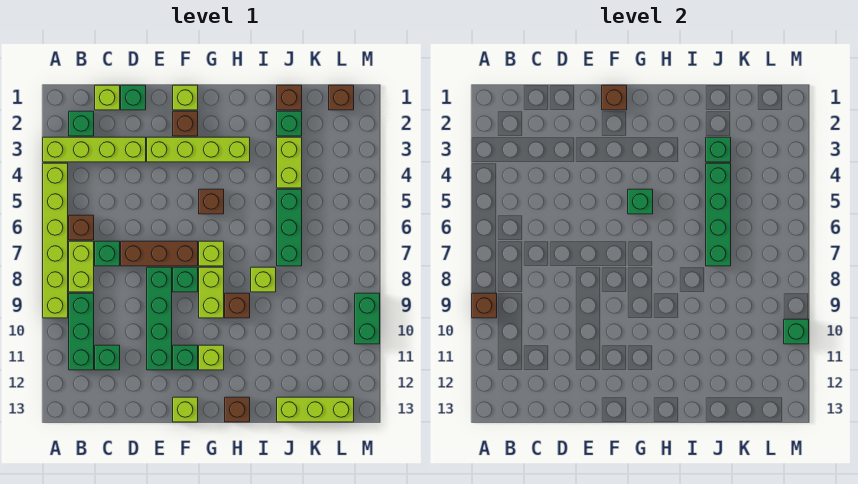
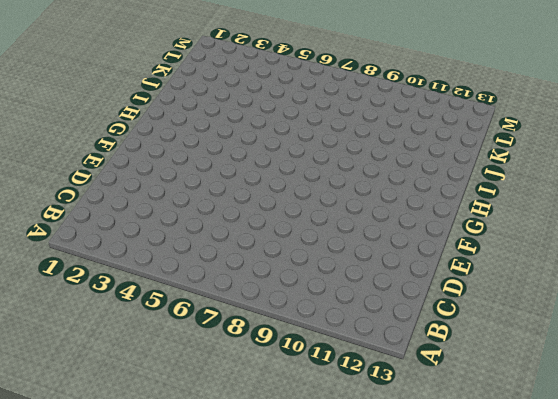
none -> lime 1x4 brick [43,137,146,162]
none -> lime 1x6 brick [43,163,68,318]
none -> green 1x1 brick [69,111,94,136]
none -> brown 1x1 brick [69,215,94,240]

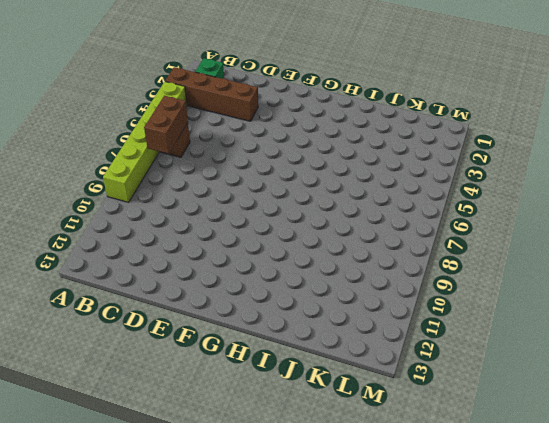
brown 1x4 brick [165,67,258,121] -> lime 1x4 brick [43,137,146,162]
brown 1x2 brick [144,96,188,154] -> none
none -> lime 1x2 brick [69,241,94,292]
none -> green 1x3 brick [69,293,94,370]
none -> lime 1x1 brick [95,85,120,110]
none -> green 1x1 brick [95,241,120,266]

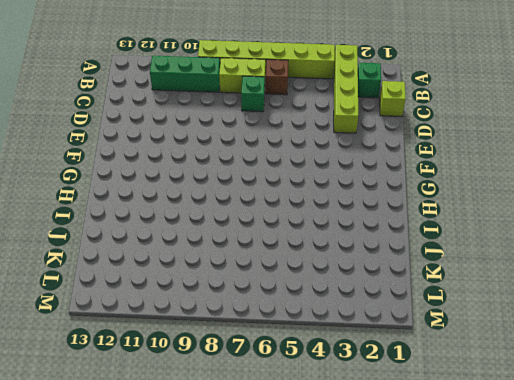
none -> green 1x1 brick [95,345,120,370]
none -> green 1x1 brick [121,85,146,110]
none -> brown 1x3 brick [121,241,198,266]
none -> lime 1x4 brick [147,137,250,162]

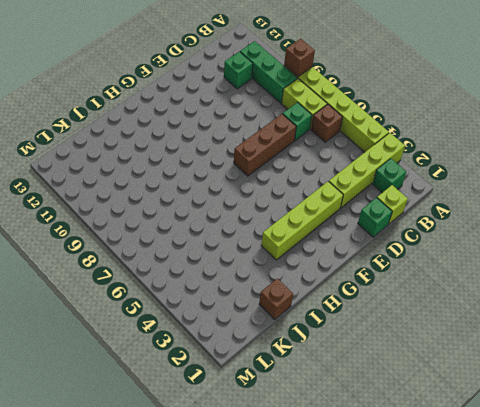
none -> green 1x4 brick [147,267,172,370]
none -> lime 1x1 brick [173,85,198,110]
none -> brown 1x1 brick [173,111,198,136]
none -> green 1x1 brick [173,267,198,292]

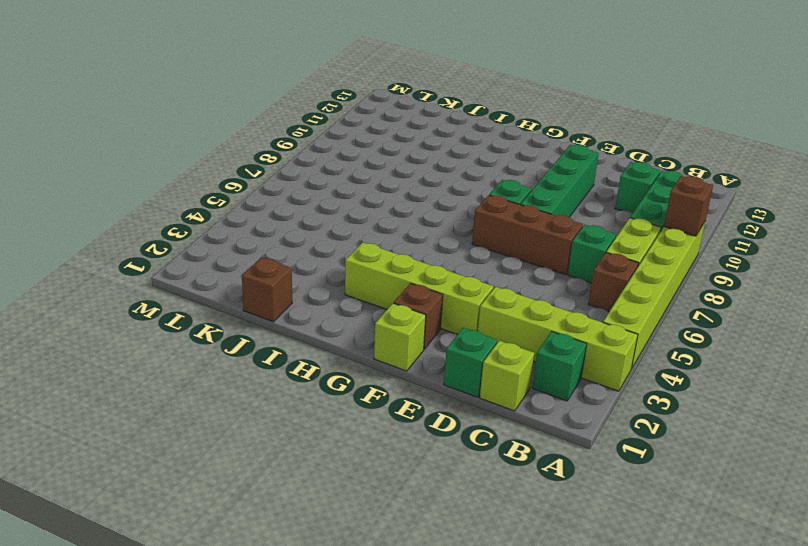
none -> green 1x1 brick [173,345,198,370]
none -> lime 1x1 brick [173,397,198,422]
none -> brown 1x1 brick [199,189,224,214]
none -> lime 1x1 brick [199,241,224,266]

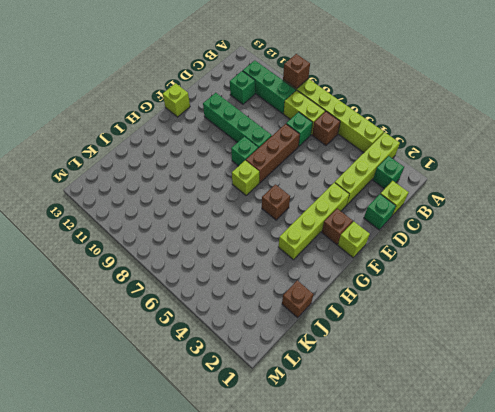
none -> green 1x1 brick [173,345,198,370]
none -> lime 1x2 brick [199,267,224,318]
none -> lime 1x1 brick [199,345,224,370]
none -> brown 1x1 brick [225,293,250,318]

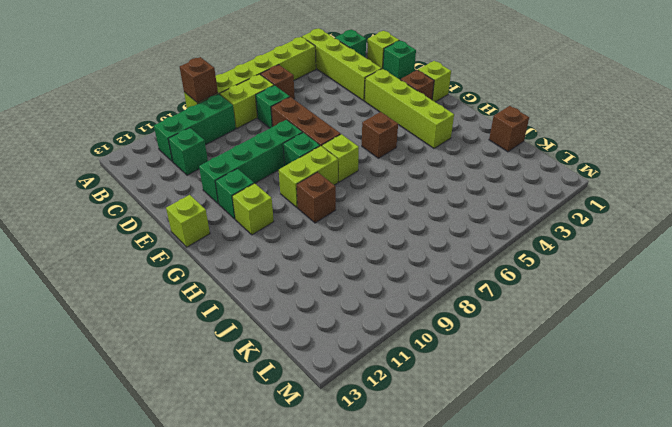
none -> brown 1x1 brick [225,397,250,422]
none -> lime 1x1 brick [251,267,276,292]
none -> green 1x1 brick [277,111,302,136]
none -> lime 1x2 brick [277,137,302,188]

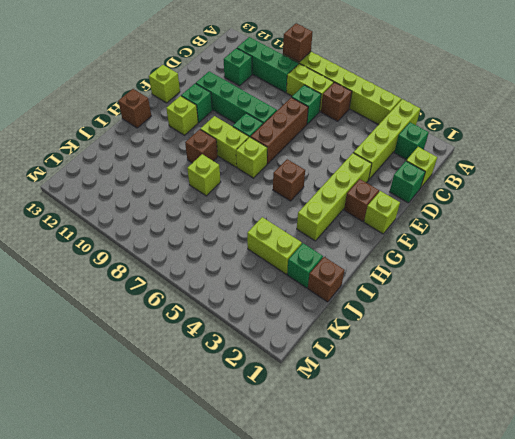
none -> green 1x3 brick [277,189,302,266]
none -> lime 1x3 brick [277,397,354,422]
none -> brown 1x1 brick [329,85,354,110]
none -> green 1x2 brick [355,293,380,344]

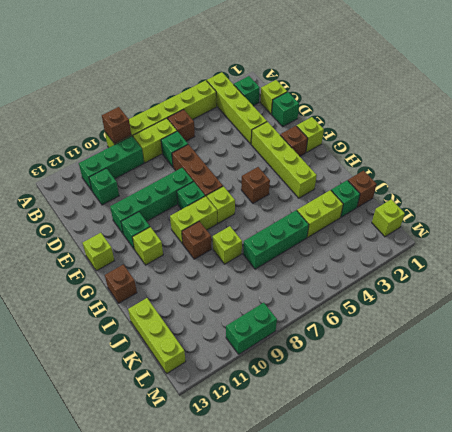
lime 1x1 brick [372,199,405,237] -> brown 1x1 brick [329,85,354,110]
none -> brown 1x1 brick [602,85,627,110]
none -> green 1x1 brick [628,189,653,214]
none -> green 1x1 brick [706,137,731,162]
none -> green 1x4 brick [706,163,731,266]

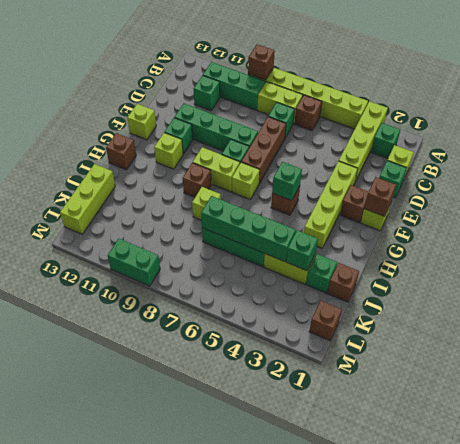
none -> green 1x1 brick [784,319,809,344]

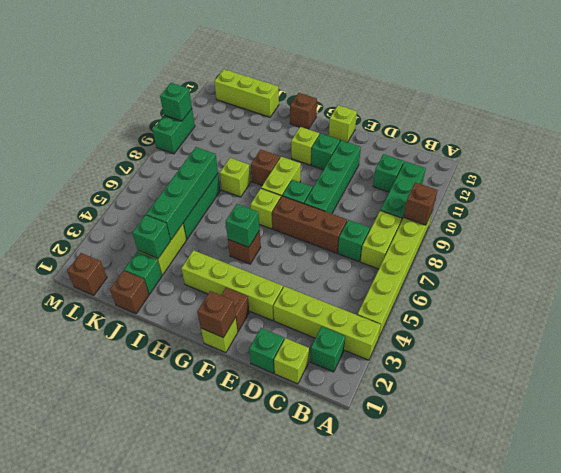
none -> brown 1x1 brick [69,215,94,240]

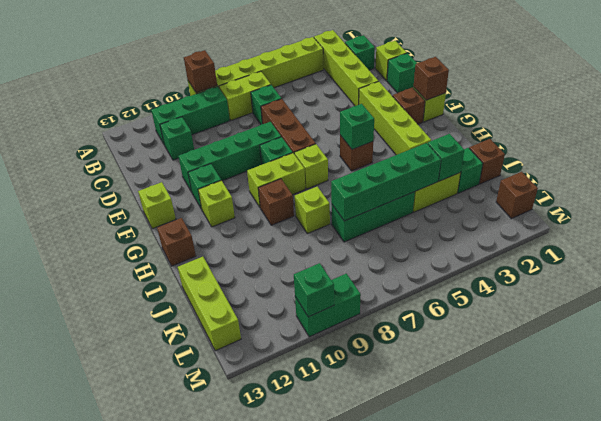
none -> brown 1x1 brick [69,215,94,240]

